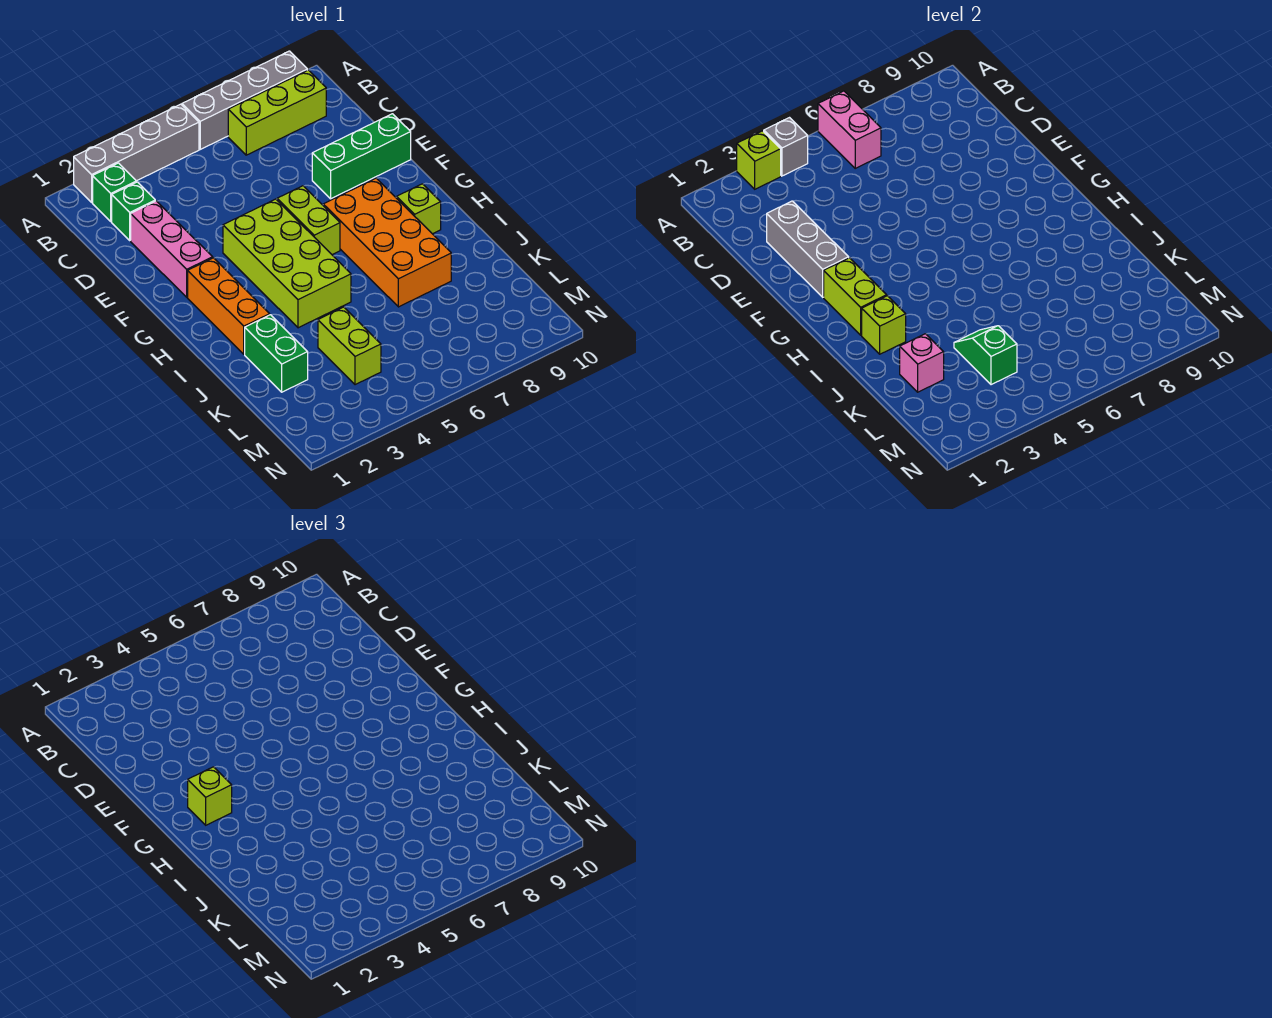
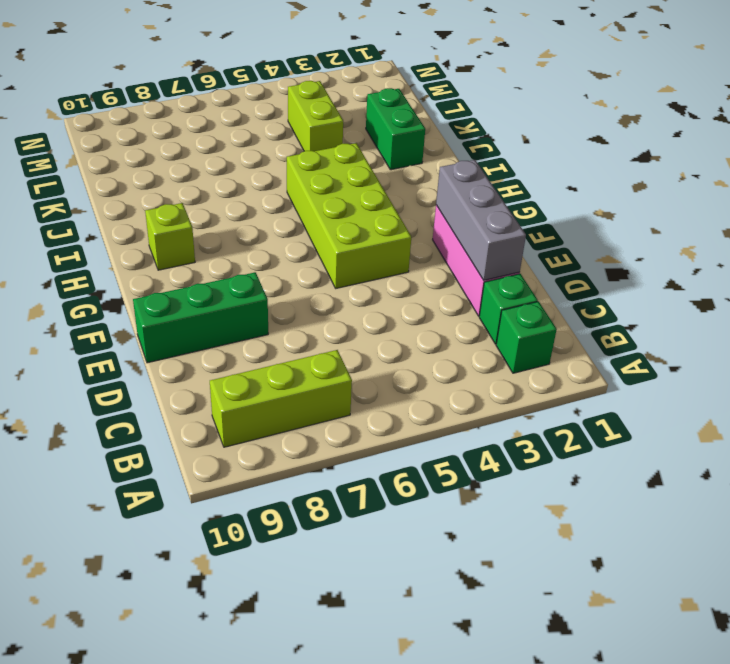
none -> grey 1x4 brick [74,104,199,202]
none -> grey 1x4 brick [182,51,307,149]
none -> lime 1x2 brick [277,186,340,255]

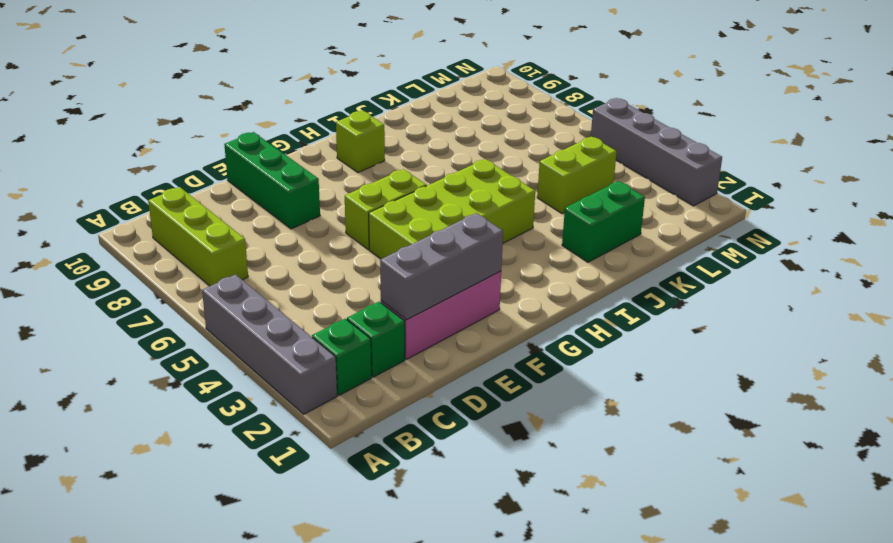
grey 1x4 brick [591,98,722,206] -> grey 1x4 brick moved to [182,51,307,149]
none -> orange 1x3 brick [188,258,270,354]
none -> orange 2x4 brick [323,178,451,307]
none -> lime 1x1 brick [737,131,781,189]

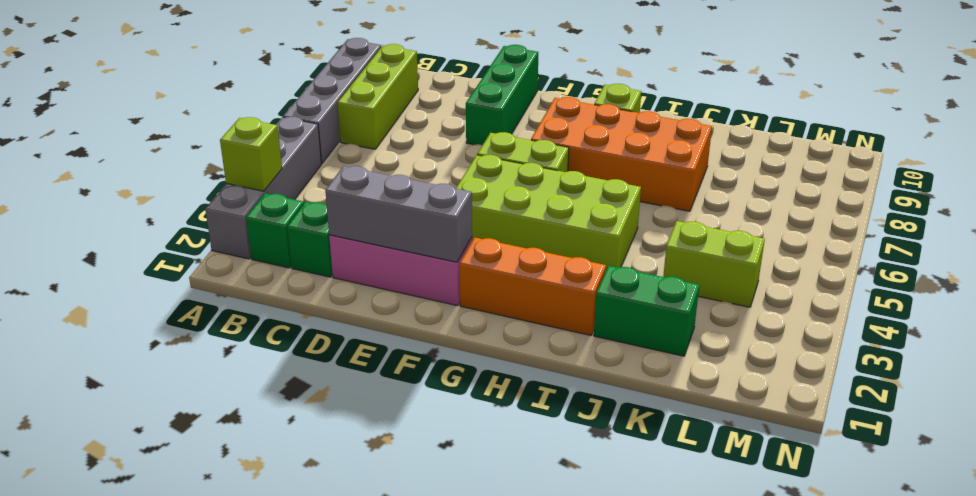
none -> grey 1x1 brick [764,118,808,176]
none -> pink 1x2 brick [818,91,881,168]
none -> lime 1x2 brick [824,258,887,335]

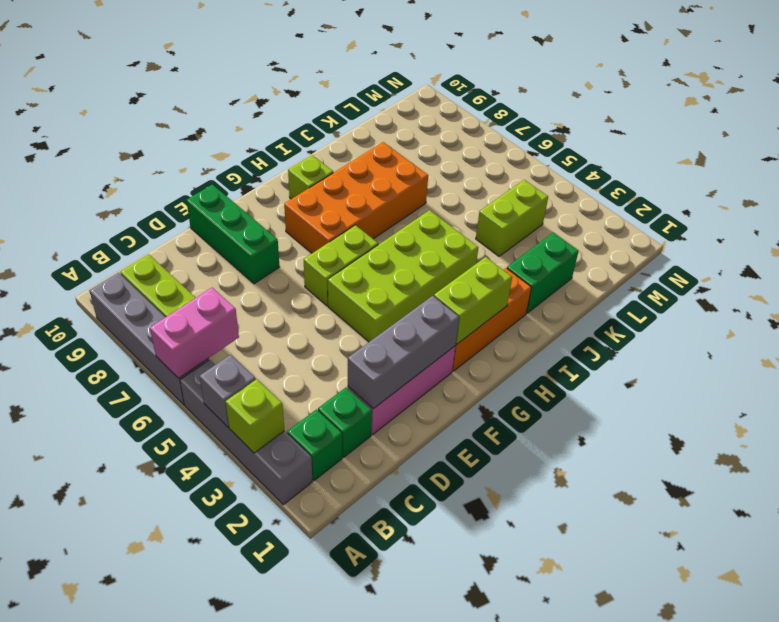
none -> lime 1x1 brick [862,296,906,354]
none -> pink 1x1 brick [900,334,944,392]
none -> green 1x2 slope [954,326,1017,385]

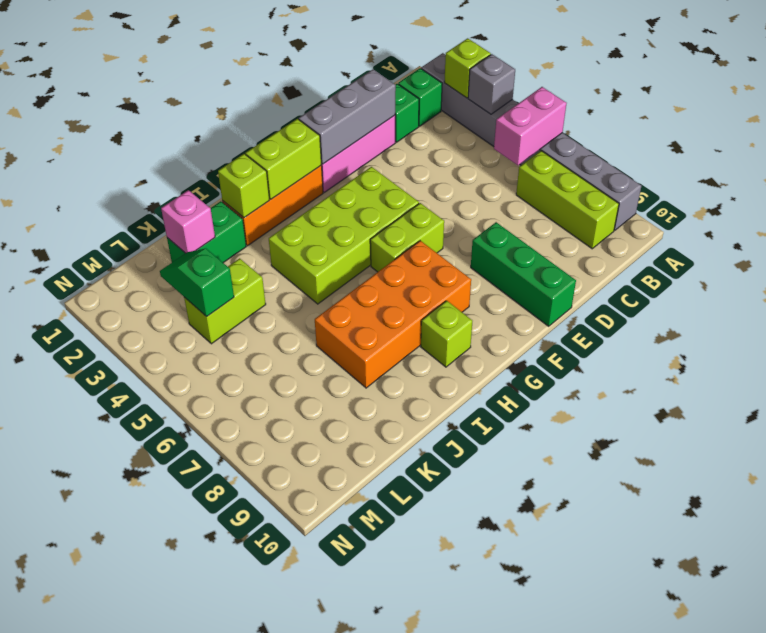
green 1x2 slope [160,249,234,317] -> green 1x2 slope turned to [954,326,1017,385]
none -> lime 1x1 brick [188,767,232,825]

